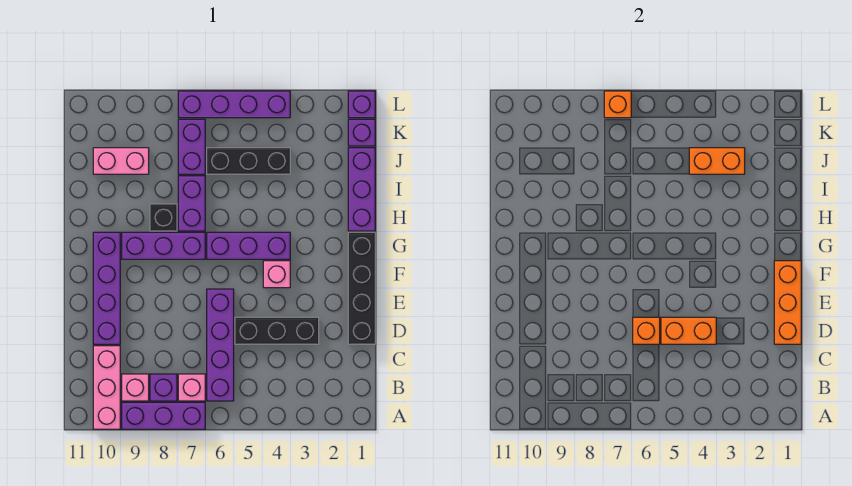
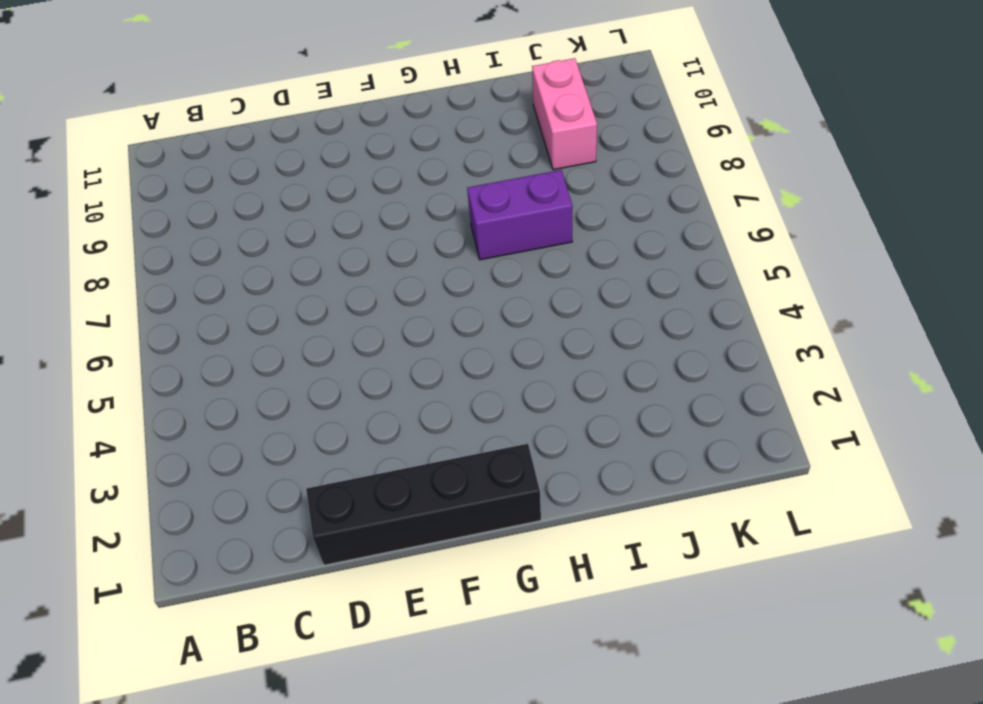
none -> purple 1x3 brick [122,402,205,429]
none -> pink 1x3 brick [93,346,120,429]
none -> purple 1x4 brick [207,289,234,401]

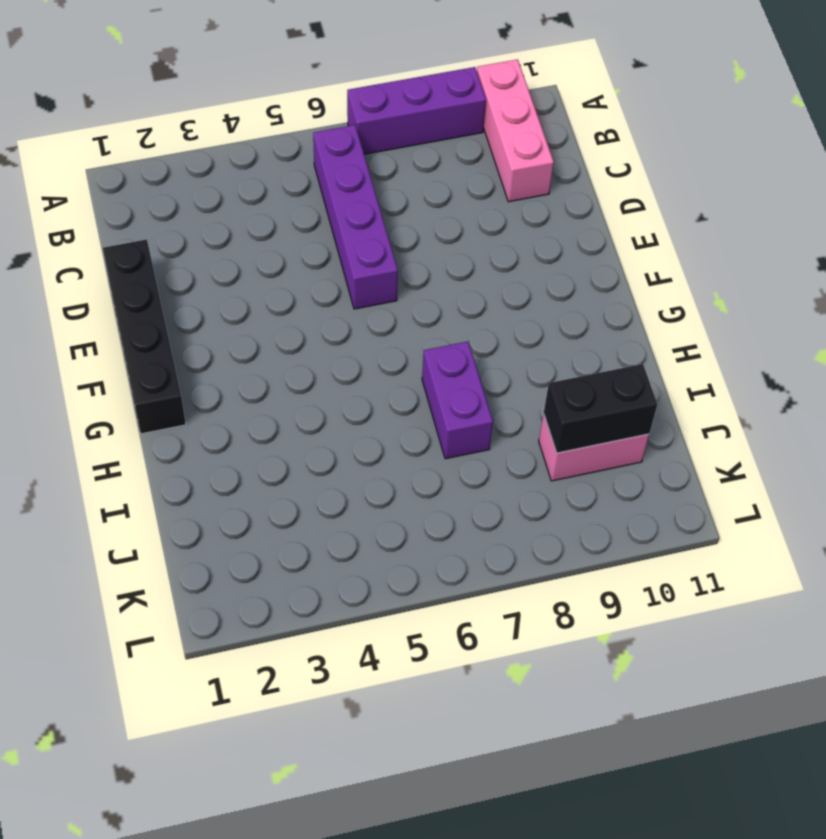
black 1x2 brick [544,364,657,453] -> none
none -> pink 1x1 brick [178,374,205,401]
none -> purple 1x1 brick [150,374,177,401]
none -> pink 1x1 brick [122,374,149,401]

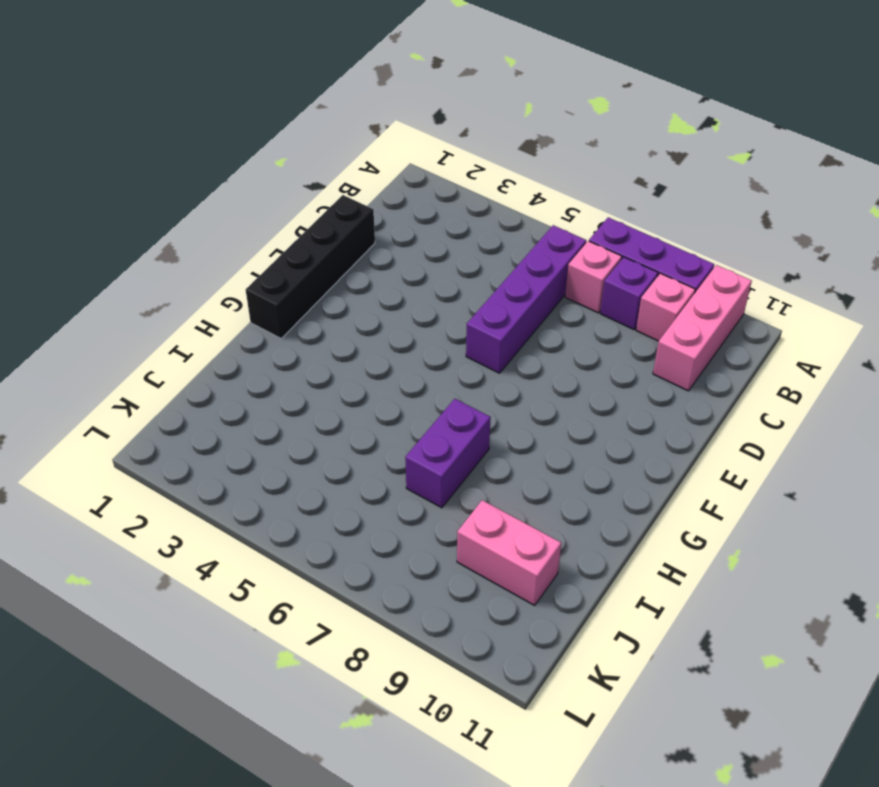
none -> black 1x3 brick [235,317,319,344]
none -> purple 1x4 brick [93,232,120,344]
none -> pink 1x1 brick [263,261,290,288]

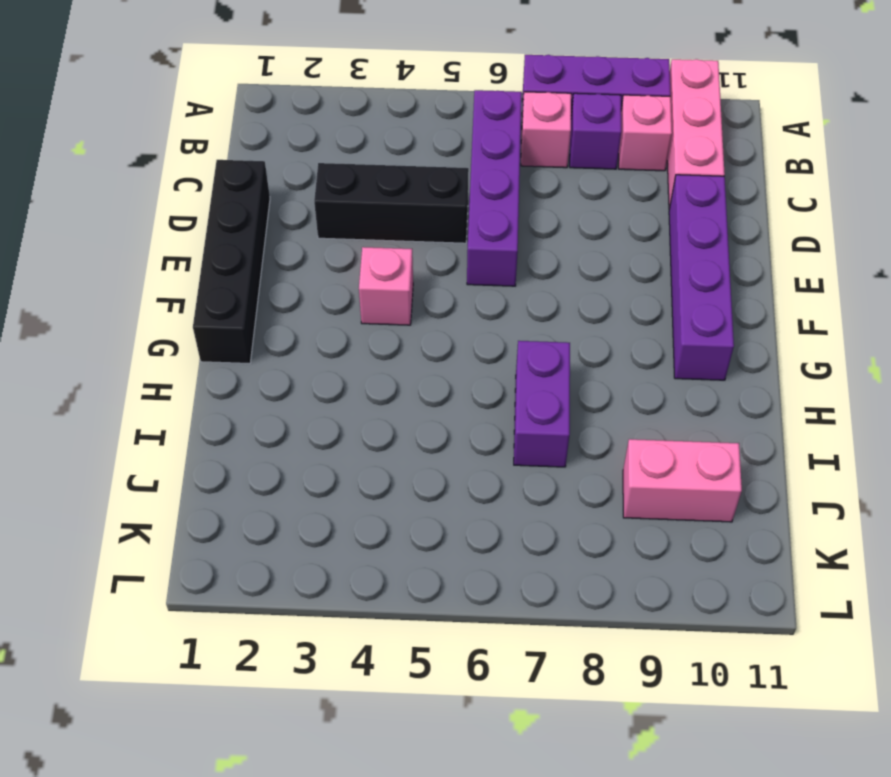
none -> purple 1x3 brick [207,232,290,259]
none -> purple 1x3 brick [122,232,205,259]
none -> purple 1x3 brick [348,148,375,231]

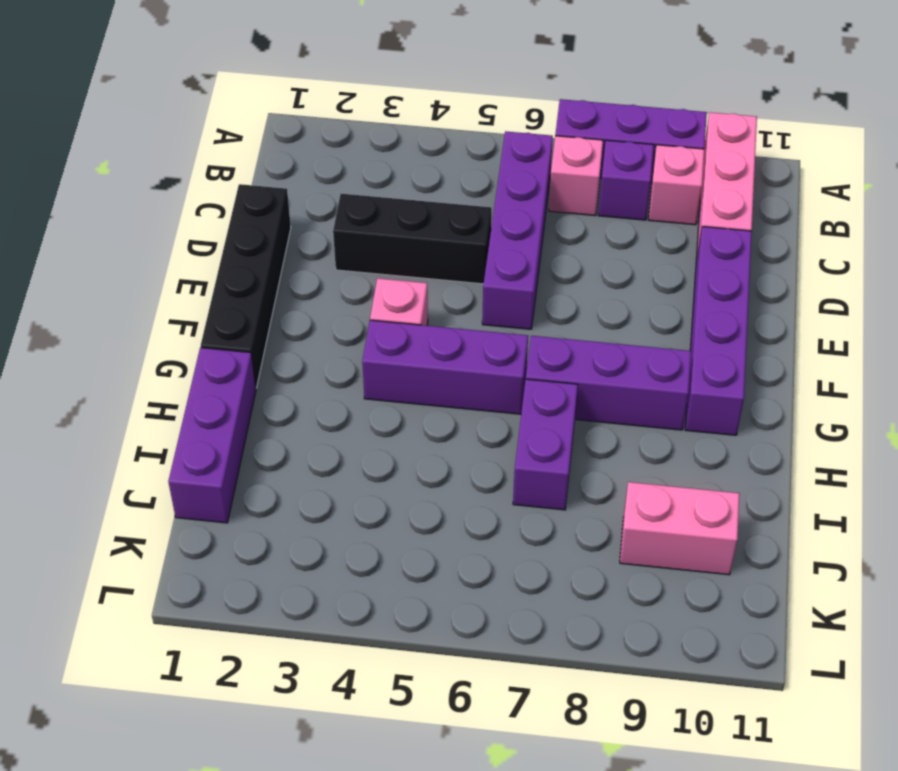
none -> black 1x1 brick [150,204,177,231]
none -> black 1x3 brick [207,148,290,174]
none -> purple 1x2 brick [178,119,205,174]

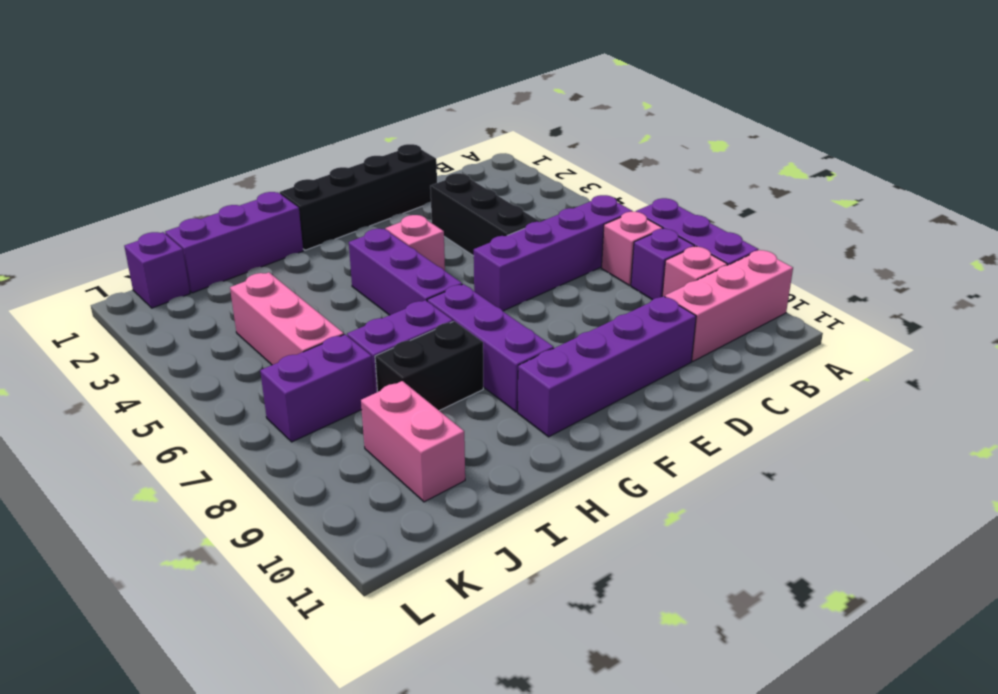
black 1x2 brick [375,321,483,411] -> black 1x1 brick [150,204,177,231]
pink 1x3 brick [230,272,344,365] -> black 1x3 brick [207,148,290,174]
none -> purple 1x1 brick [348,91,375,118]
none -> purple 1x4 brick [178,91,290,118]
none -> orange 1x3 brick [774,261,801,344]

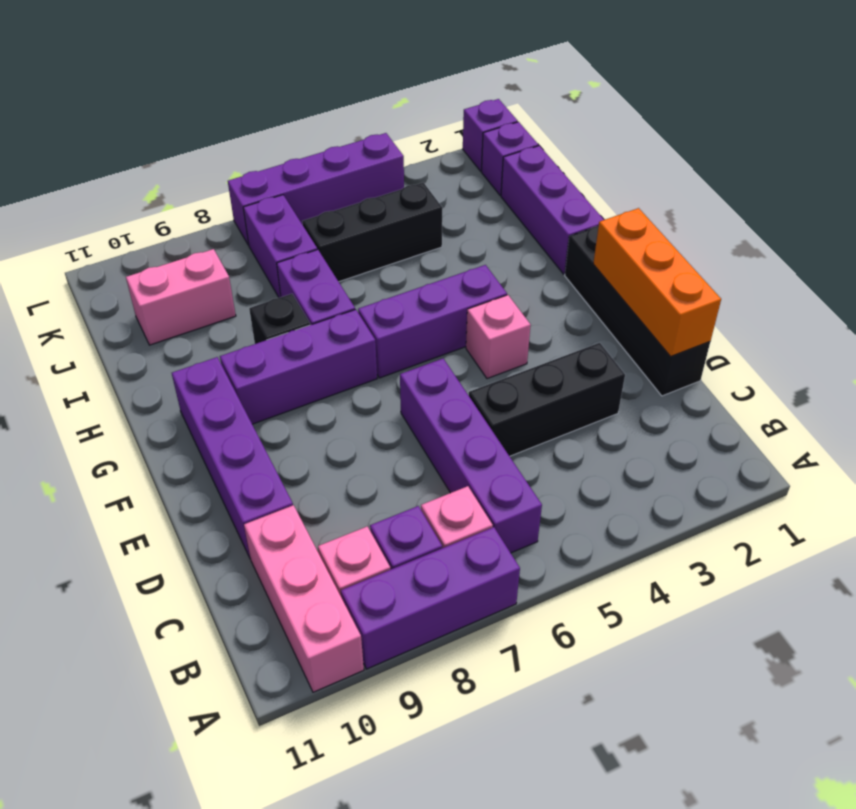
none -> orange 1x2 brick [661,317,716,344]
none -> orange 1x1 brick [633,317,660,344]
none -> orange 1x2 brick [689,148,745,174]

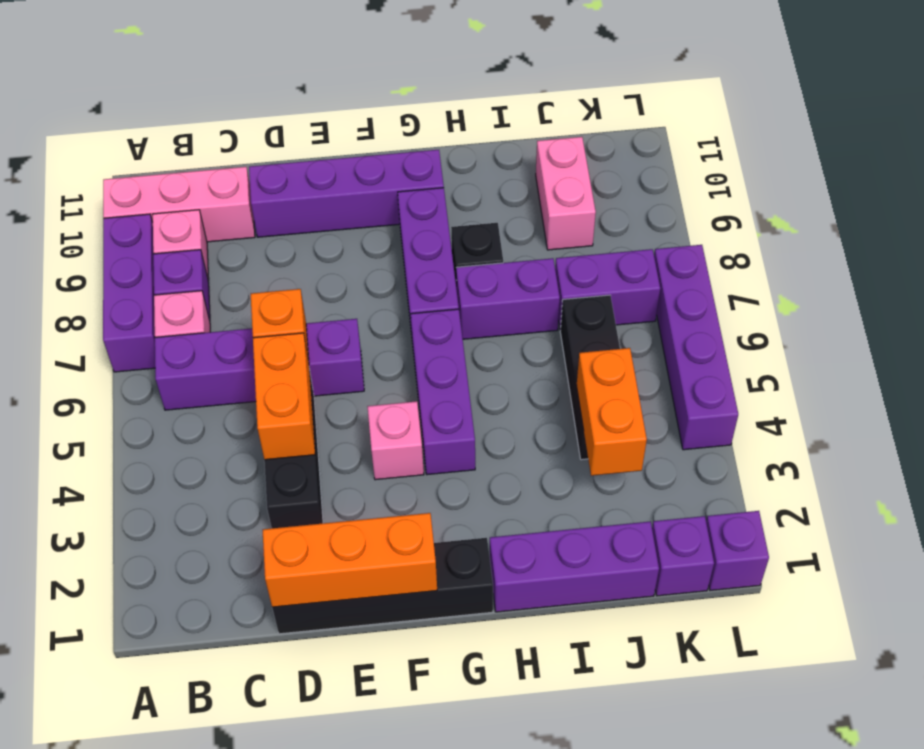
none -> orange 1x1 brick [604,91,631,118]

